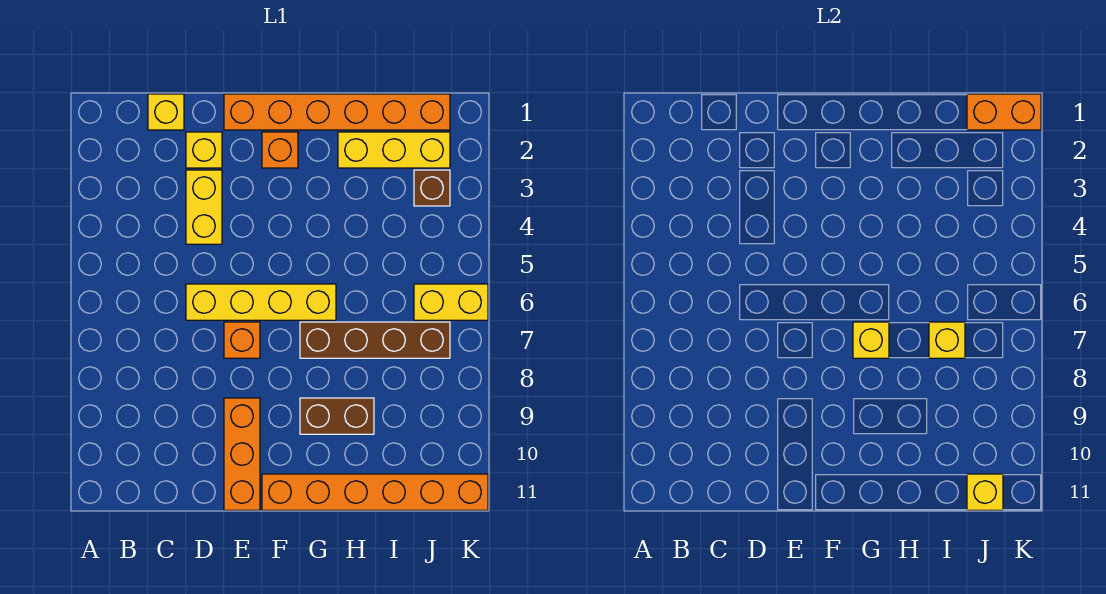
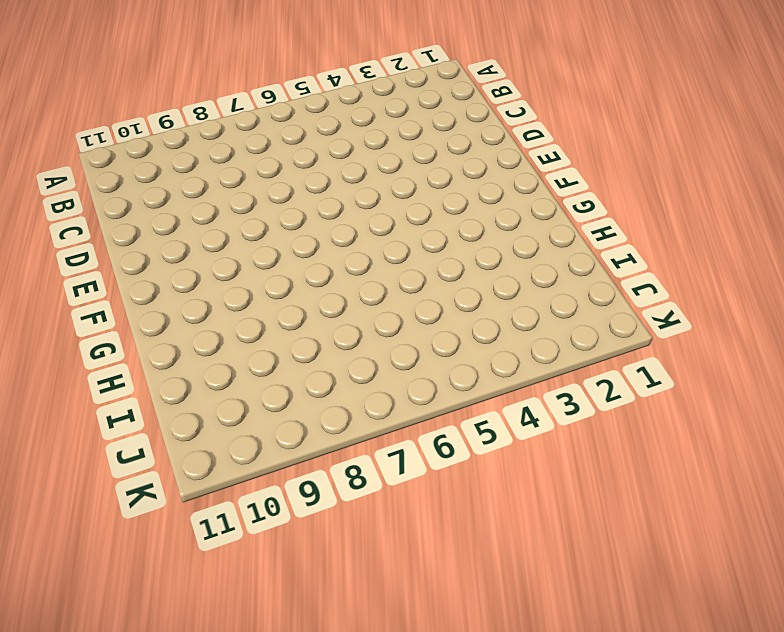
none -> yellow 1x1 brick [148,94,184,130]
none -> yellow 1x1 brick [186,132,222,168]
none -> yellow 1x2 brick [186,170,222,244]

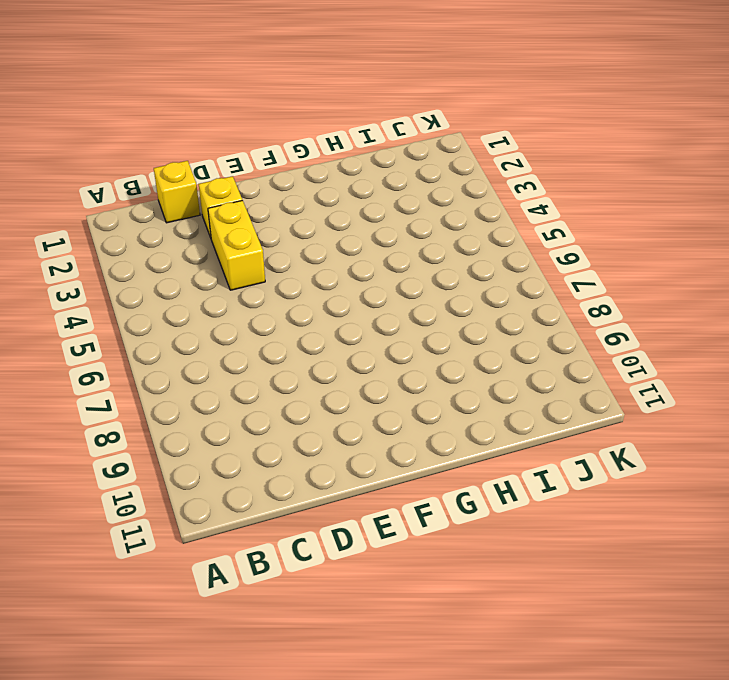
none -> yellow 1x4 brick [186,284,336,320]
none -> orange 1x6 brick [224,94,450,130]
none -> orange 1x1 brick [224,322,260,358]

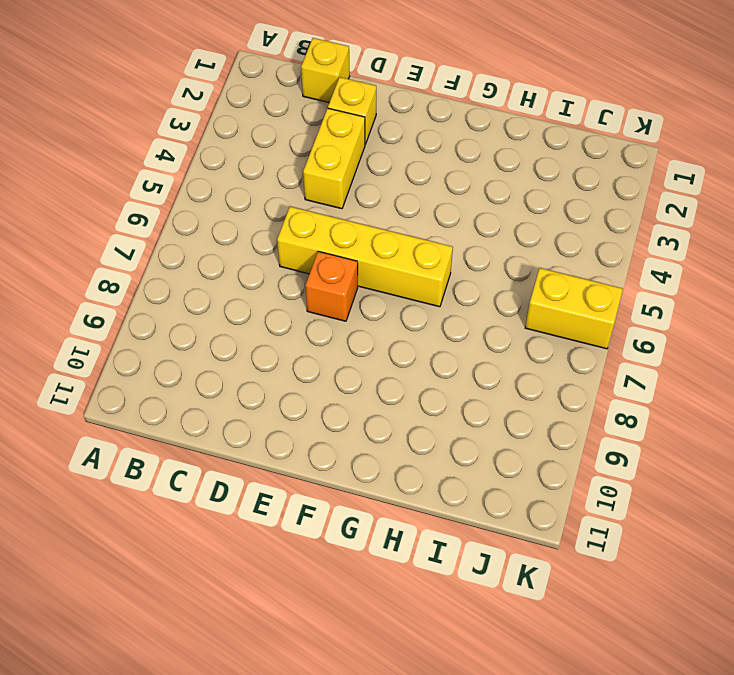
none -> orange 1x6 brick [224,94,450,130]
none -> orange 1x3 brick [224,398,260,510]
none -> orange 1x1 brick [262,132,298,168]

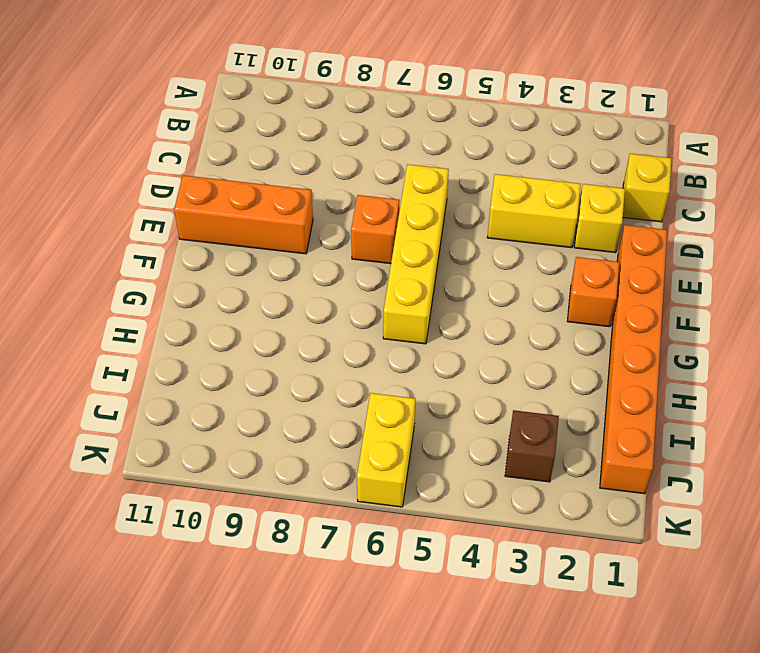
none -> orange 1x6 brick [262,474,488,510]
none -> brown 1x4 brick [300,322,450,358]
none -> brown 1x2 brick [300,398,374,434]

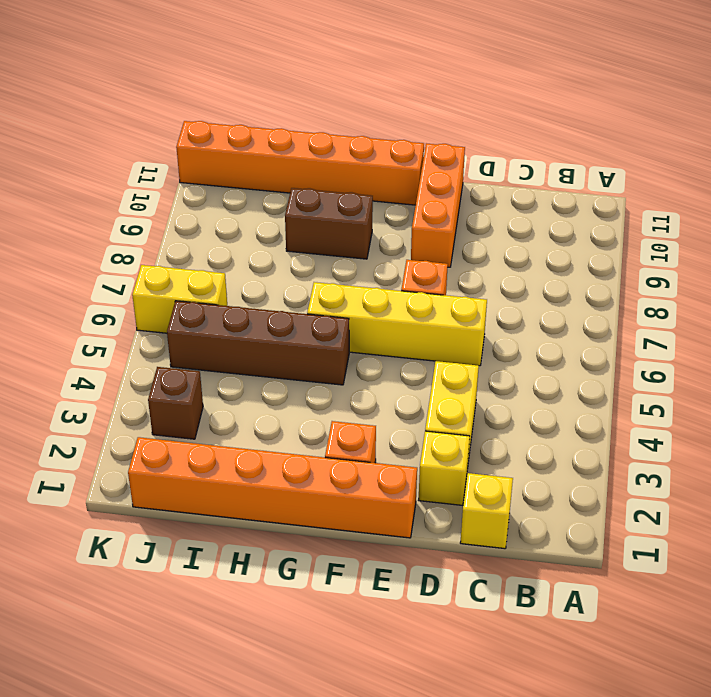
brown 1x4 brick [167,301,349,385] -> brown 1x4 brick moved to [300,322,450,358]
none -> yellow 1x3 brick [338,132,450,168]
none -> yellow 1x1 brick [853,322,889,358]
none -> yellow 1x1 brick [929,322,965,358]

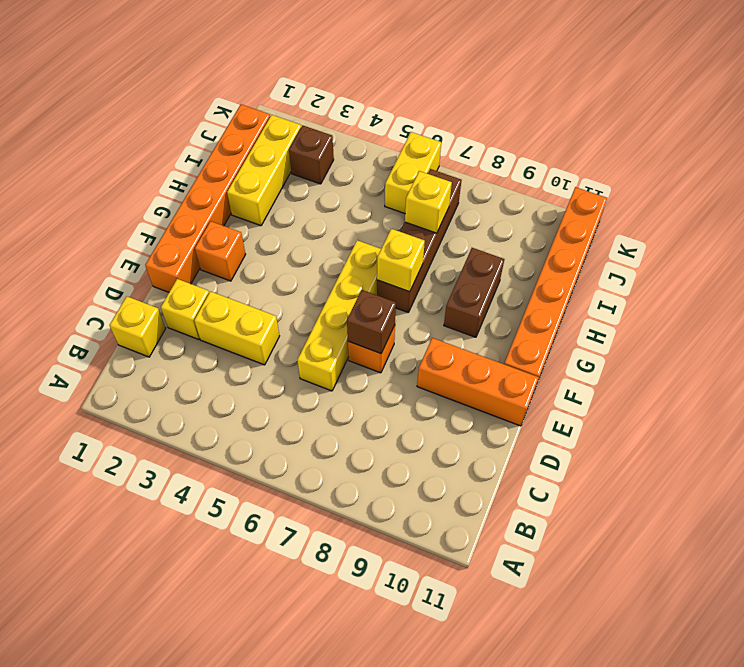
brown 1x1 brick [347,290,396,353] -> none
none -> orange 1x2 brick [967,94,1041,130]
none -> yellow 1x1 brick [967,474,1003,510]

